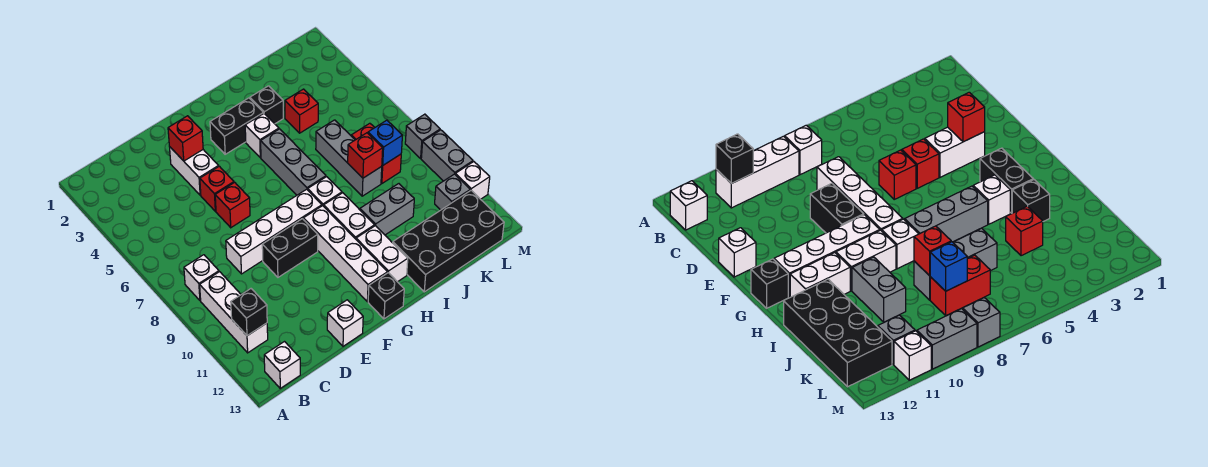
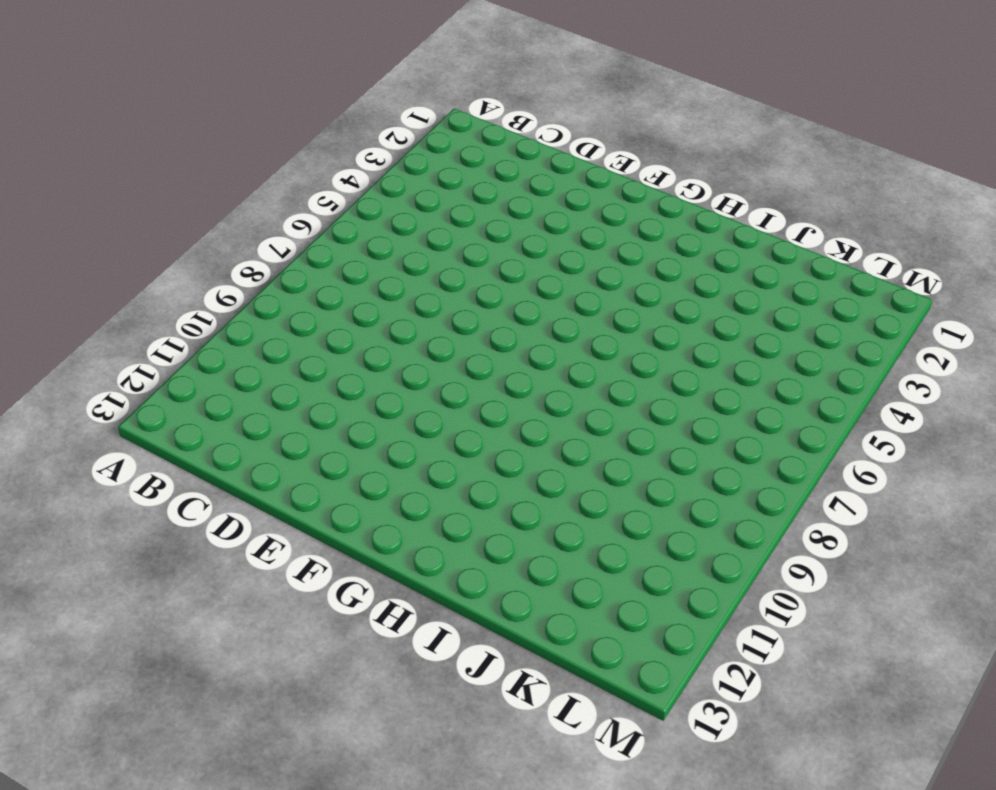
none -> white 1x1 brick [184,255,219,301]
none -> white 1x3 brick [200,272,268,353]
none -> white 1x1 brick [264,342,300,388]
none -> white 1x4 brick [226,189,322,274]

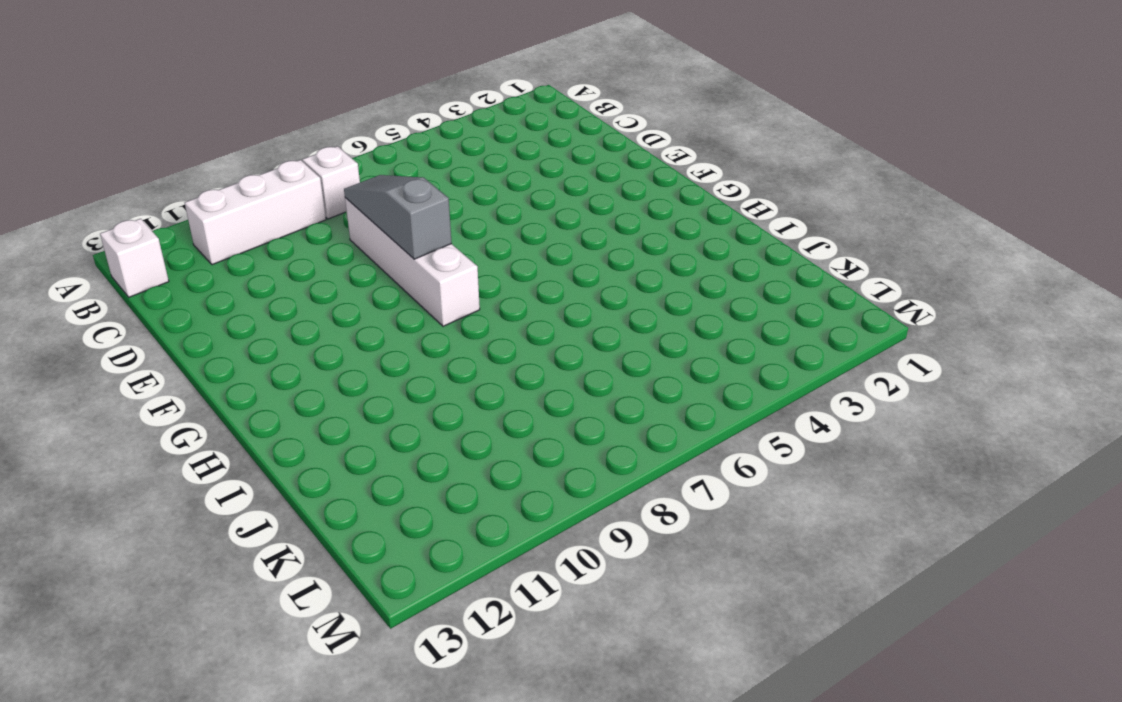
grey 1x3 slope [344,175,452,259] -> none
none -> white 1x2 brick [169,146,219,195]
none -> red 1x1 brick [200,166,234,211]
none -> red 1x1 brick [215,182,250,228]
none -> black 1x2 brick [262,219,318,277]

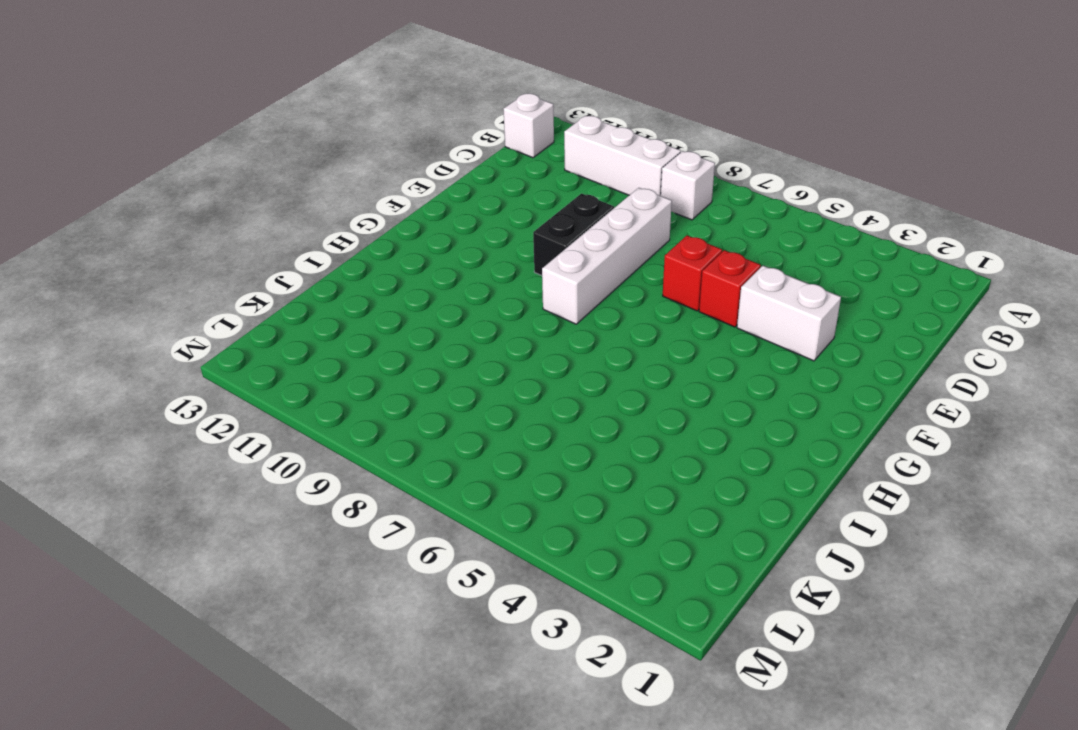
none -> white 1x1 brick [327,300,363,346]
none -> black 1x2 brick [210,98,263,154]
none -> white 1x4 brick [303,206,387,302]
none -> black 1x1 brick [368,273,404,319]

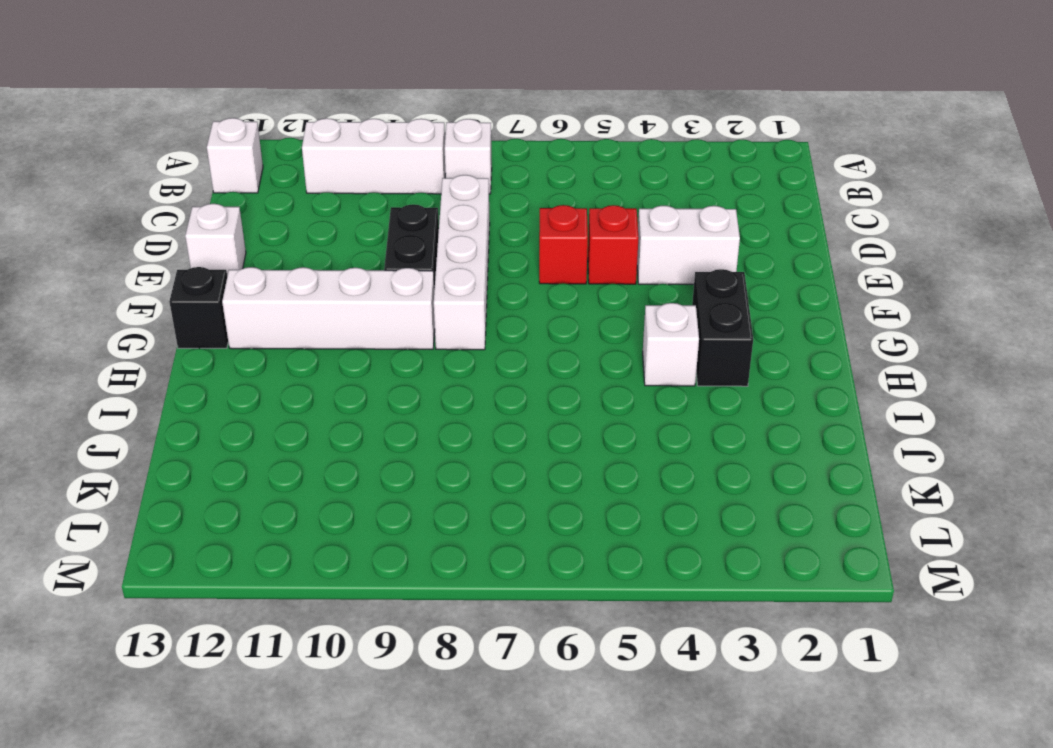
none -> grey 1x3 brick [261,129,326,195]
none -> white 1x1 brick [308,177,342,206]
none -> white 1x2 brick [324,193,375,239]
none -> white 1x2 brick [356,226,408,282]

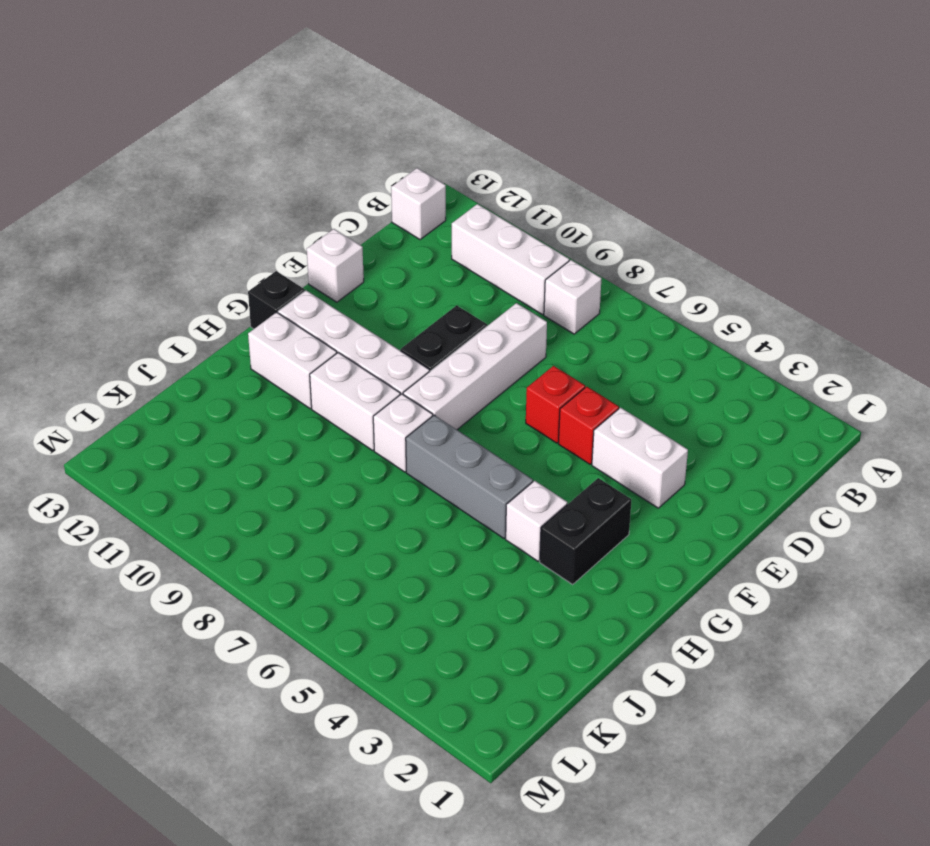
none -> black 1x1 brick [250,86,283,124]
none -> grey 1x2 brick [360,184,414,235]
none -> black 2x4 brick [393,190,504,292]
none -> red 1x1 brick [285,89,318,133]

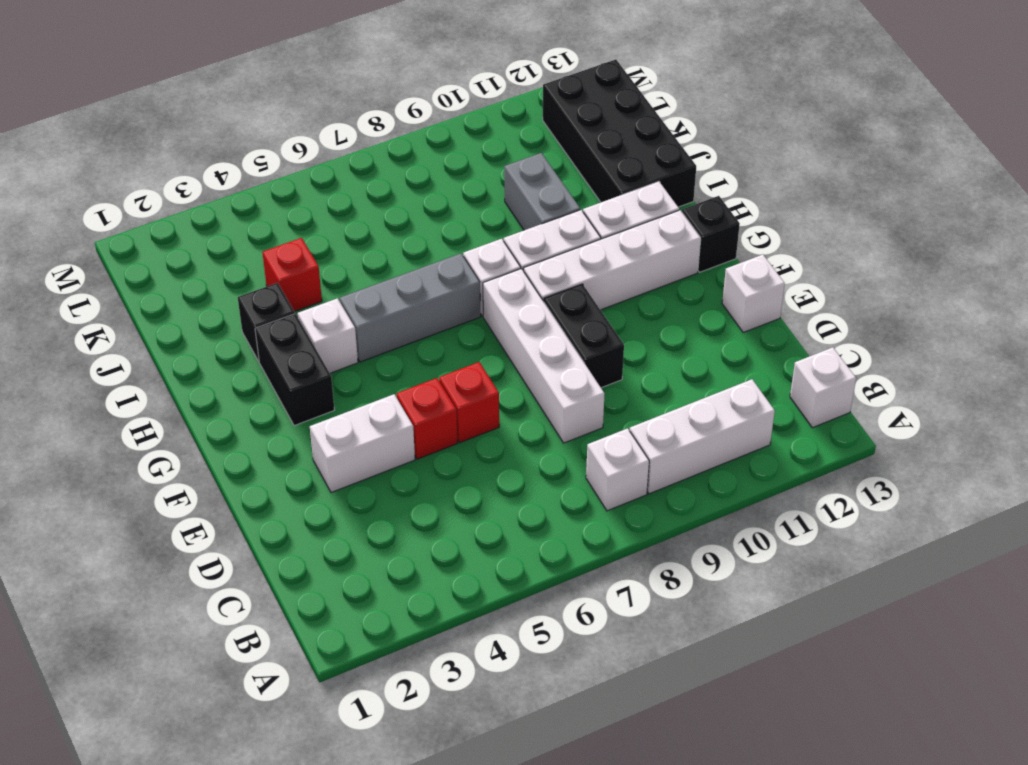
none -> grey 1x3 brick [316,120,382,196]
none -> red 1x2 brick [351,123,401,183]
none -> grey 1x1 brick [435,174,470,210]
none -> grey 1x1 brick [405,114,440,158]

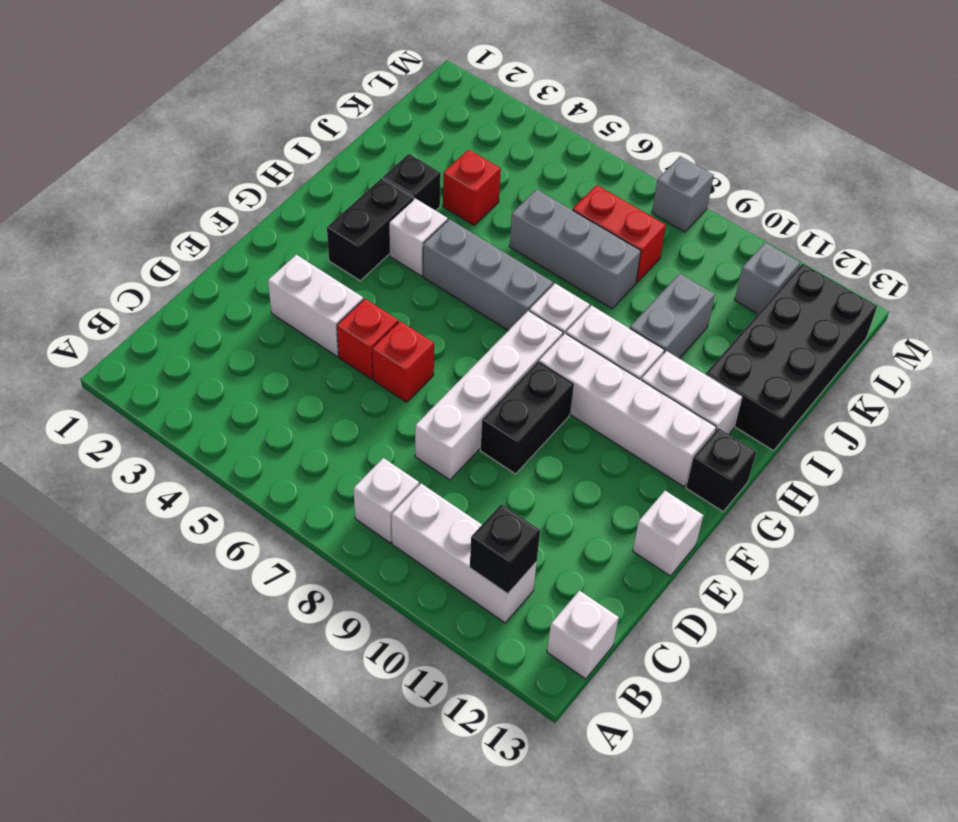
none -> grey 1x2 brick [421,130,473,181]
none -> white 1x1 brick [455,162,490,199]
none -> red 1x1 brick [168,116,203,161]
none -> red 1x1 brick [348,133,383,178]

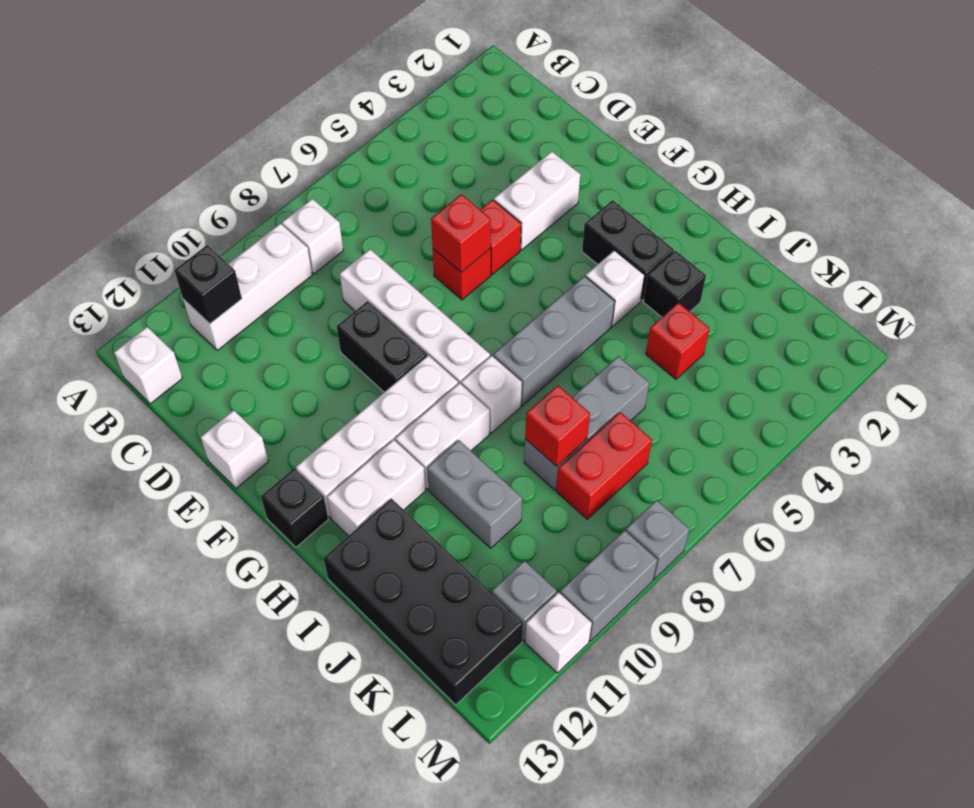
red 1x1 brick [431,194,491,272] -> red 1x1 brick moved to [168,116,203,161]
none -> blue 1x1 brick [368,120,402,165]

